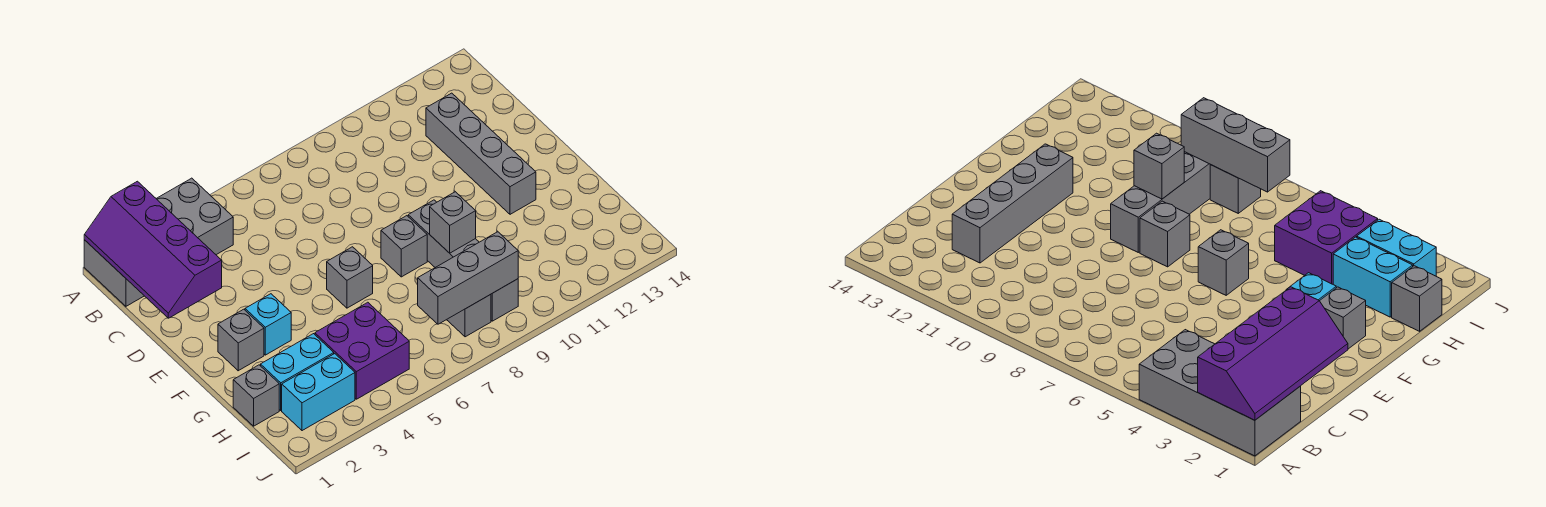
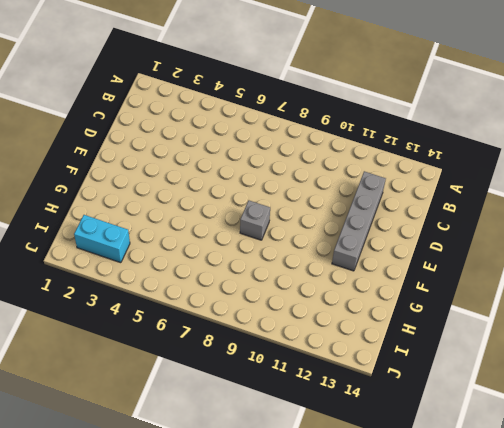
none -> grey 2x4 brick [84,178,233,306]
none -> grey 1x1 brick [218,309,264,371]
none -> cyan 1x1 brick [245,294,291,355]

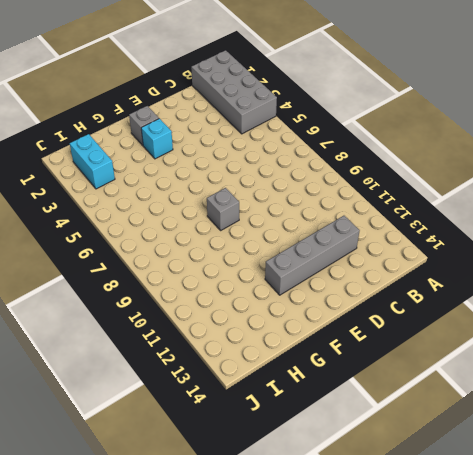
none -> grey 1x1 brick [327,247,373,308]
none -> grey 1x4 brick [408,200,518,321]
none -> grey 1x1 brick [233,365,279,426]

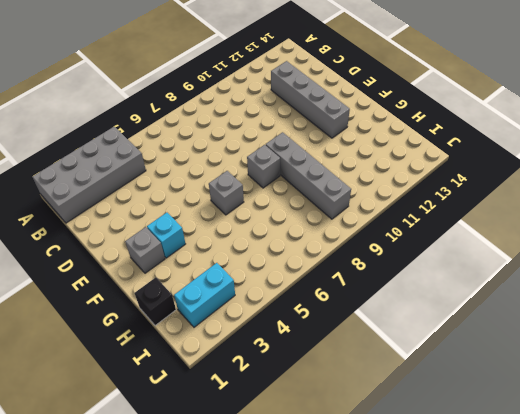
black 1x1 brick [135,277,176,326] -> grey 1x1 brick [233,365,279,426]
none -> cyan 1x2 brick [261,334,334,410]
none -> purple 2x2 brick [315,302,409,399]
none -> grey 1x1 brick [447,294,491,337]

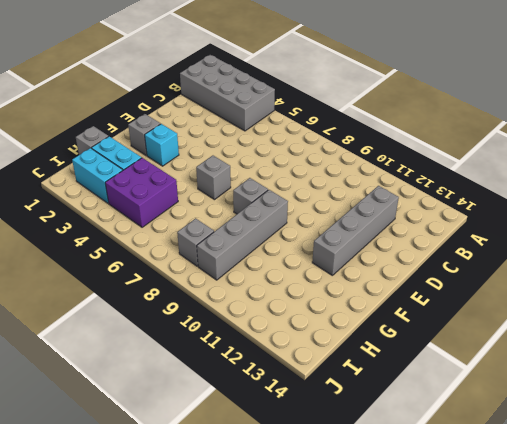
none -> purple 2x4 slope [84,181,222,318]
none -> grey 1x1 brick [430,192,476,253]
none -> grey 1x3 brick [418,232,518,324]

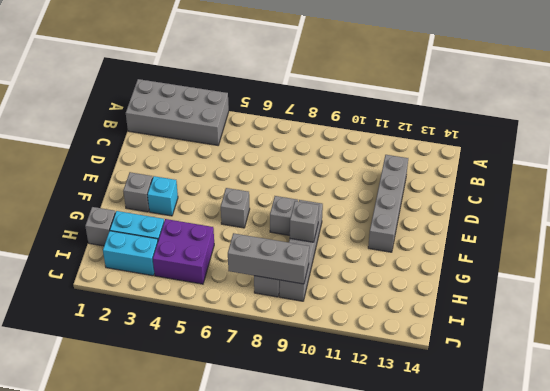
none -> purple 2x4 slope [84,181,222,318]

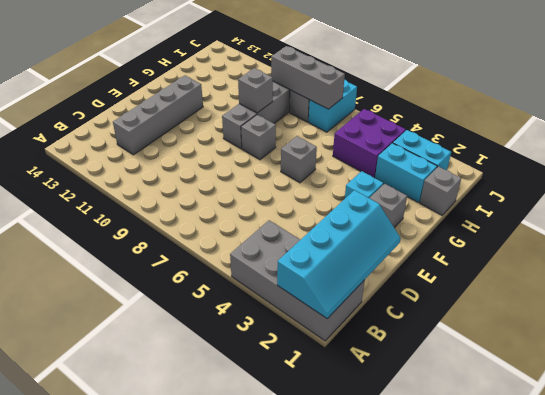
cyan 2x4 slope [277,190,401,319] -> purple 2x4 slope [84,181,222,318]
cyan 1x2 brick [308,80,357,132] -> none

